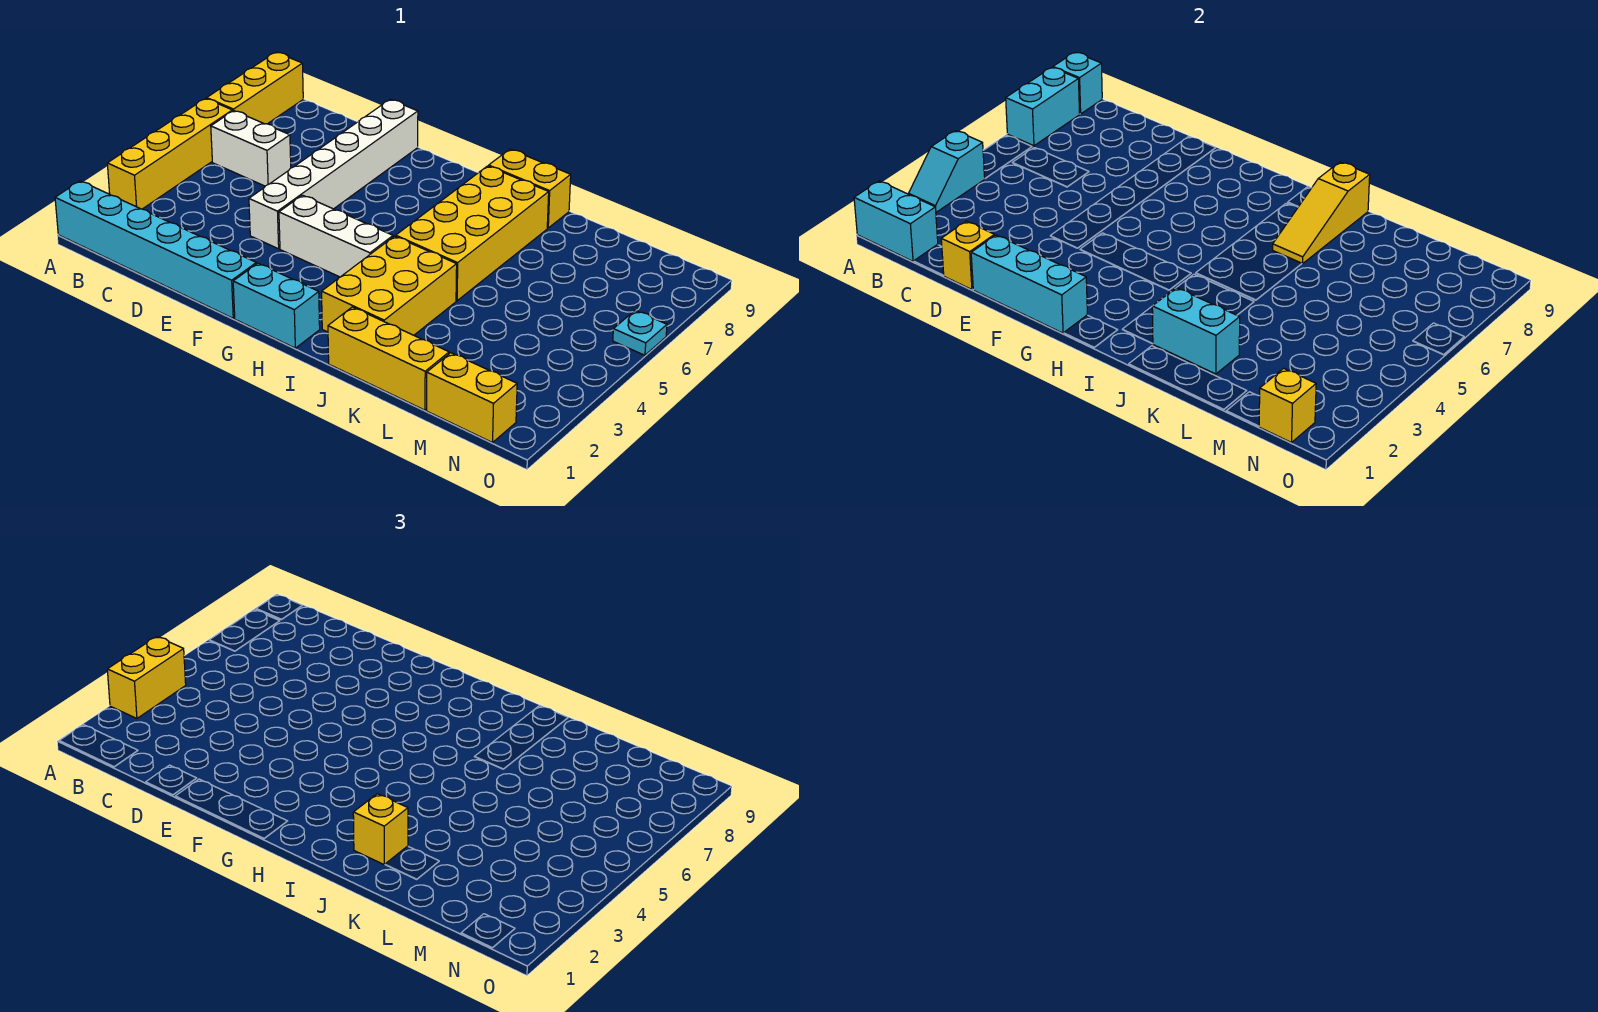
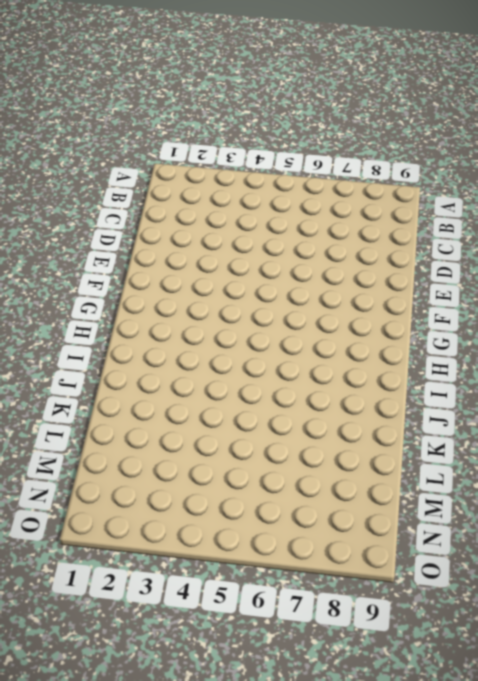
none -> cyan 1x6 brick [55,181,256,318]
none -> yellow 1x4 brick [107,98,232,209]
none -> yellow 1x3 brick [207,52,303,124]

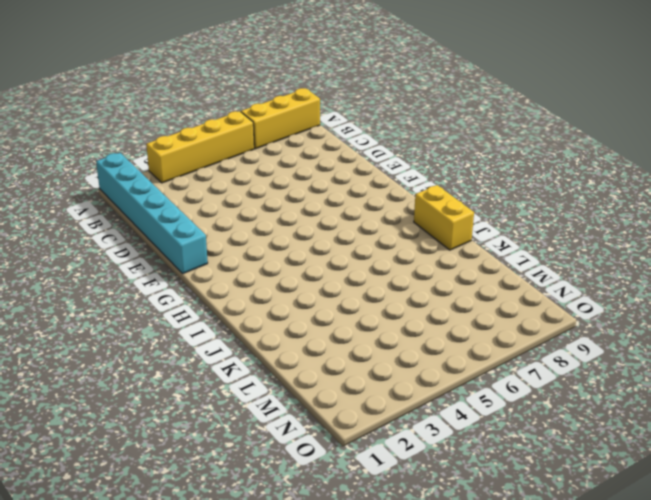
none -> white 1x2 brick [211,111,291,186]
none -> white 1x6 brick [249,100,418,249]
none -> white 1x3 brick [279,195,393,277]

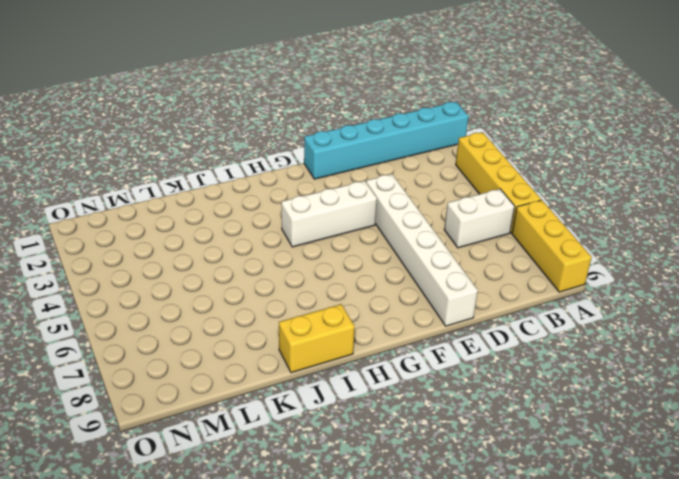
none -> cyan 1x2 brick [233,263,320,348]
none -> yellow 2x3 brick [322,236,457,335]
none -> yellow 2x4 brick [396,166,549,301]

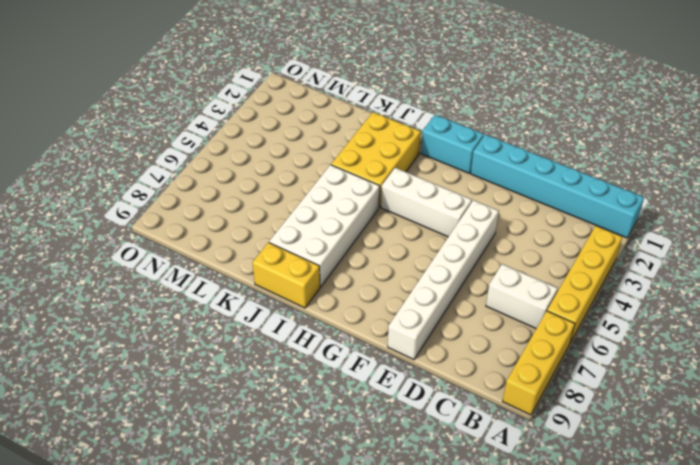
white 2x4 brick [269,165,380,287] -> yellow 2x4 brick [396,166,549,301]
none -> yellow 1x3 brick [328,307,449,410]
none -> yellow 1x2 brick [427,353,517,443]
none -> cyan 1x1 plate [613,311,667,355]

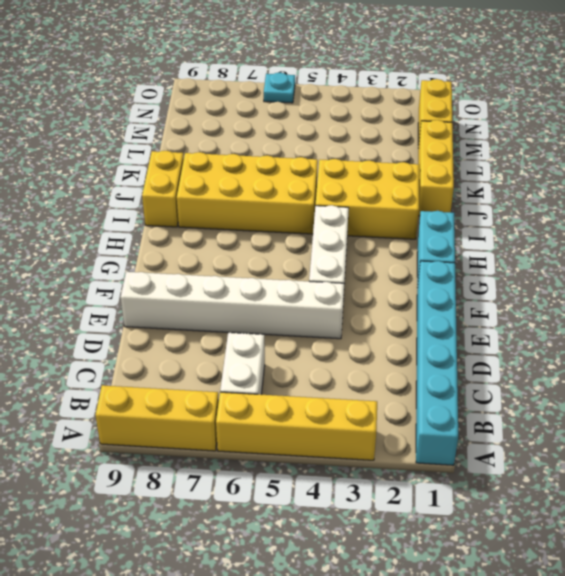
none -> cyan 1x2 brick [854,181,938,261]
none -> cyan 1x2 slope [909,131,985,212]
none -> cyan 1x2 brick [1006,67,1080,146]

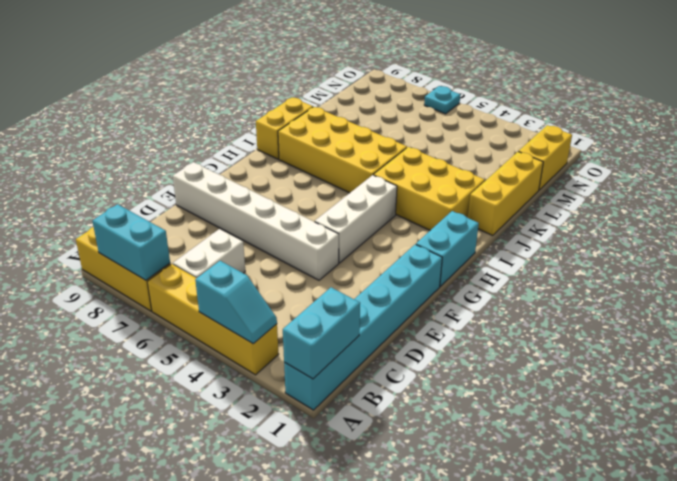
none -> cyan 1x1 brick [1053,52,1102,114]
none -> yellow 1x1 brick [941,221,995,290]
none -> cyan 1x3 brick [971,235,1087,333]

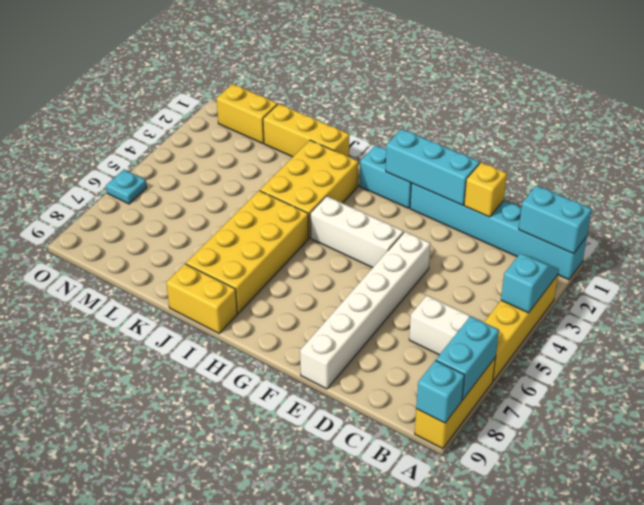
none -> cyan 1x2 brick [1152,288,1240,374]
none -> yellow 1x3 slope [1273,162,1370,264]
none -> yellow 1x1 brick [1259,368,1316,443]

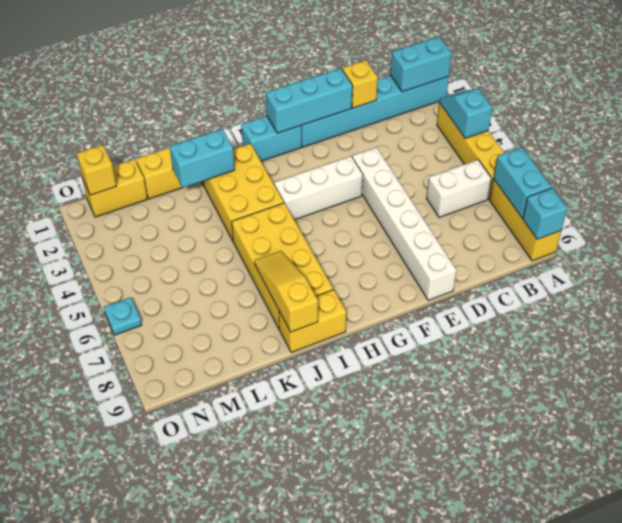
none -> yellow 1x2 brick [107,637,186,718]
none -> yellow 1x1 brick [353,794,408,865]

